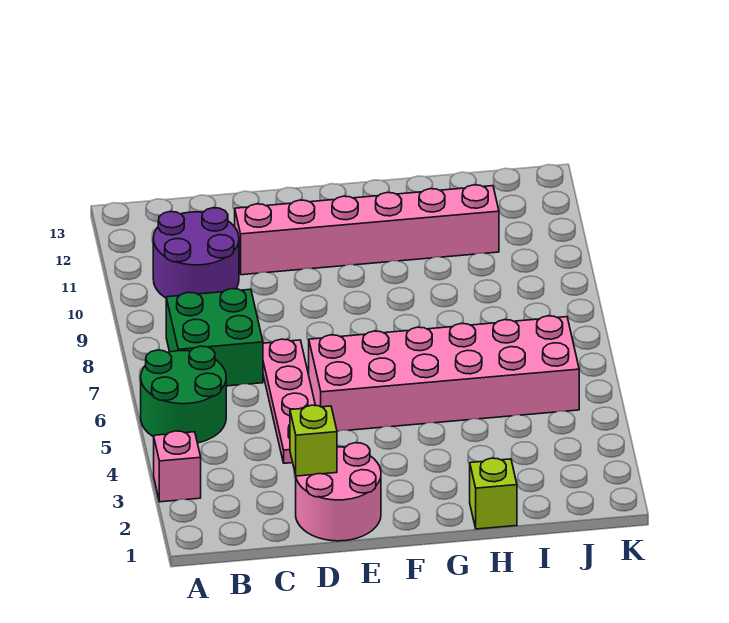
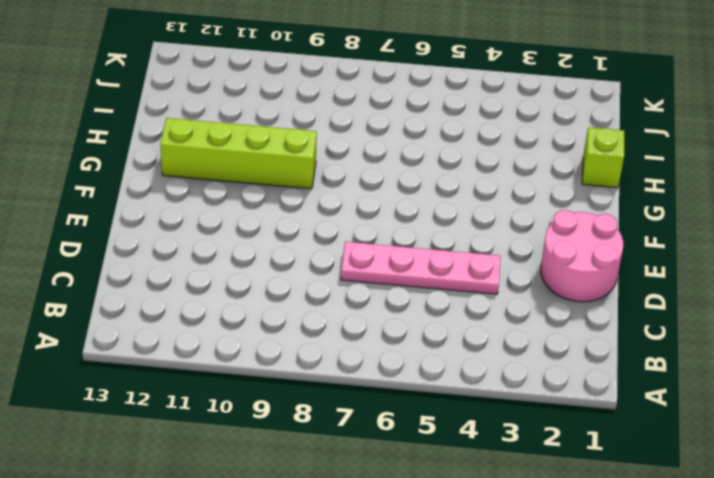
lime 1x4 brick [160,118,317,189] -> pink 1x6 brick [235,185,499,275]
none -> pink 1x1 brick [154,431,201,502]
none -> green 2x2 round brick [141,346,226,443]

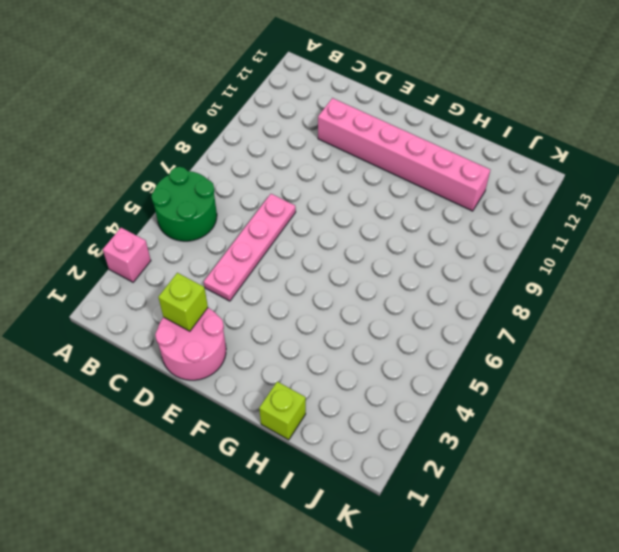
none -> green 2x2 brick [166,289,263,386]
none -> purple 2x2 round brick [153,208,239,298]

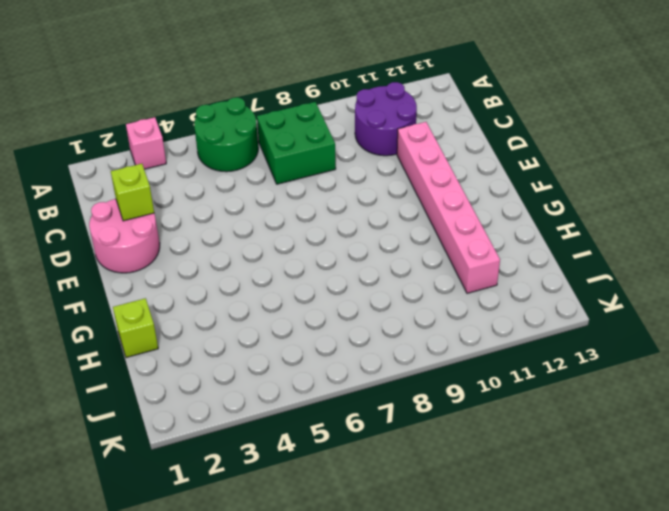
none -> pink 1x4 plate [263,339,316,463]
none -> pink 2x6 brick [309,316,579,431]

